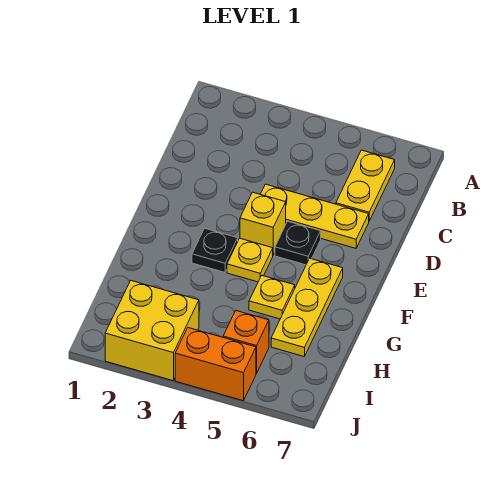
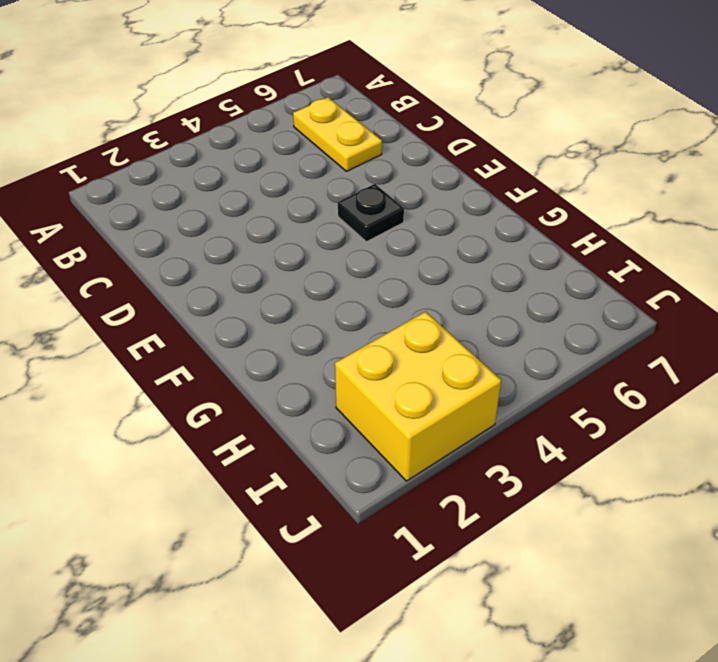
none -> yellow 1x3 plate [261,184,369,248]
none -> yellow 1x1 brick [240,192,286,255]

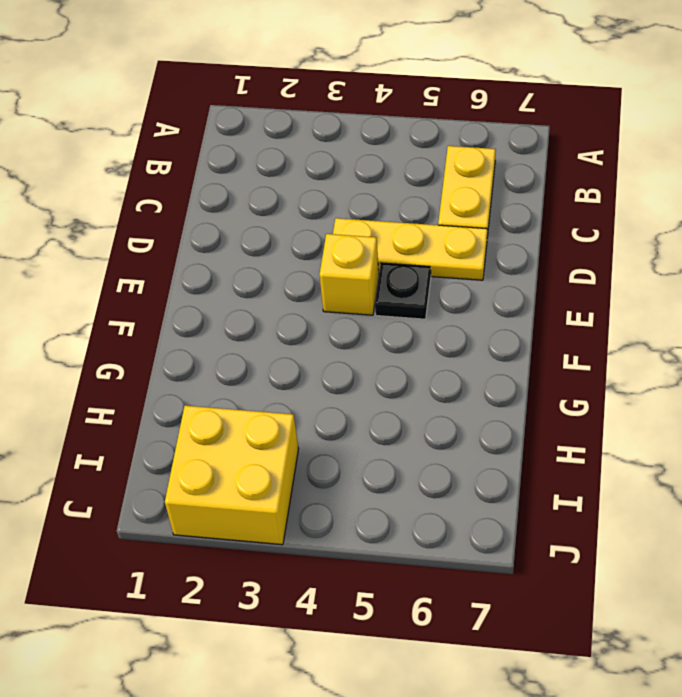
none -> black 1x1 plate [192,228,238,272]
none -> yellow 1x1 plate [227,238,273,282]

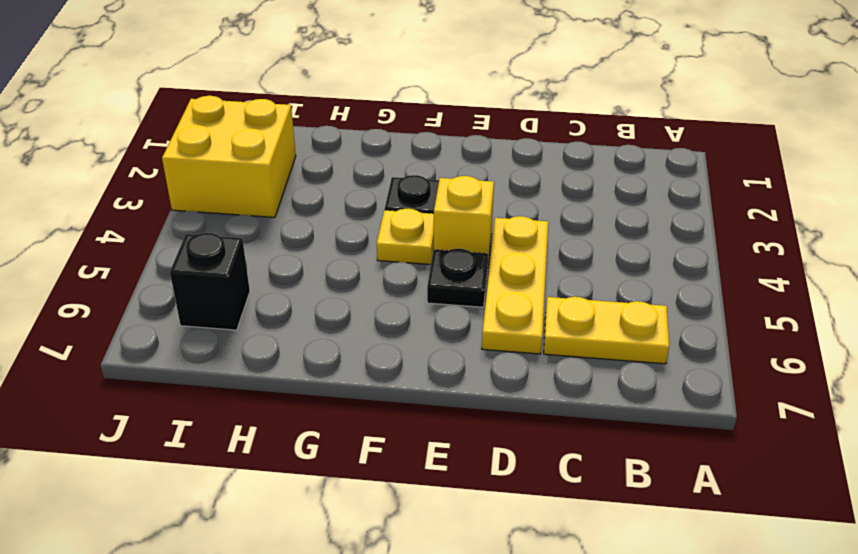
black 1x1 brick [170,233,250,330] -> none
none -> yellow 1x3 plate [271,258,343,356]
none -> yellow 1x1 plate [249,276,295,319]

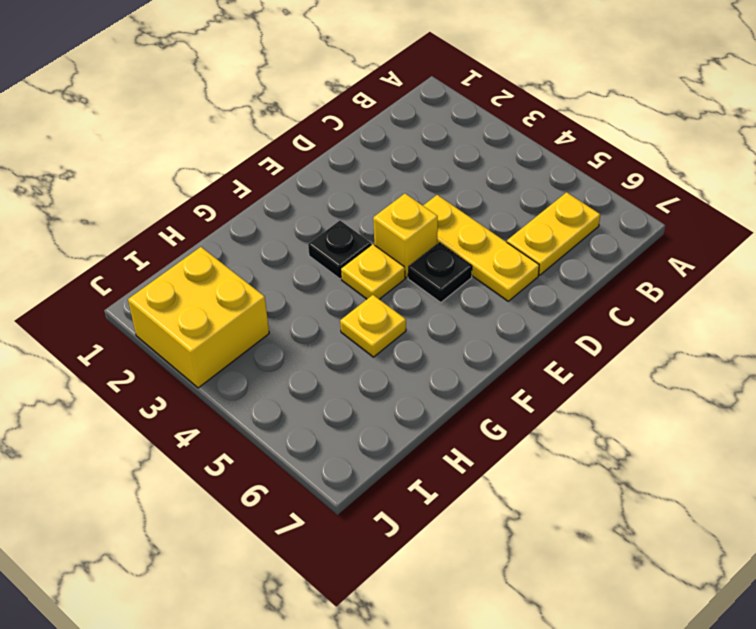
none -> yellow 1x3 plate [271,258,343,356]
none -> orange 1x1 brick [223,311,269,374]

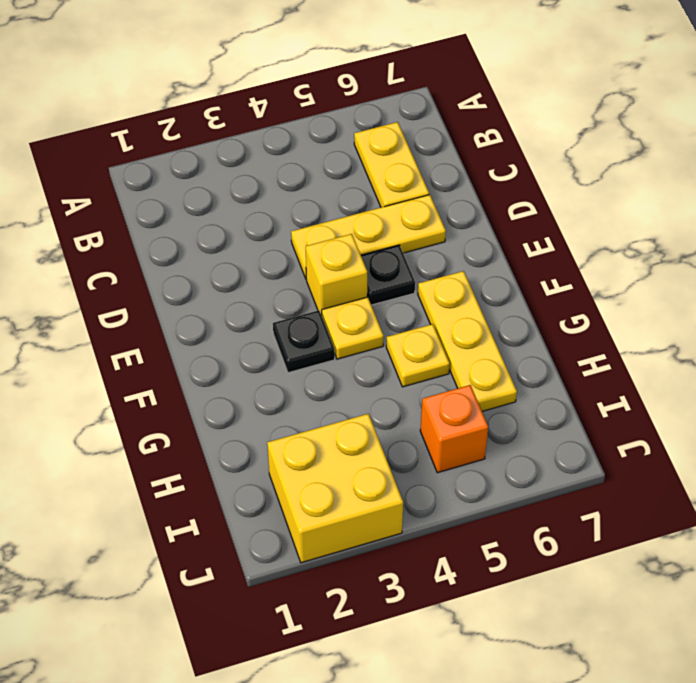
none -> orange 1x2 brick [175,328,256,401]

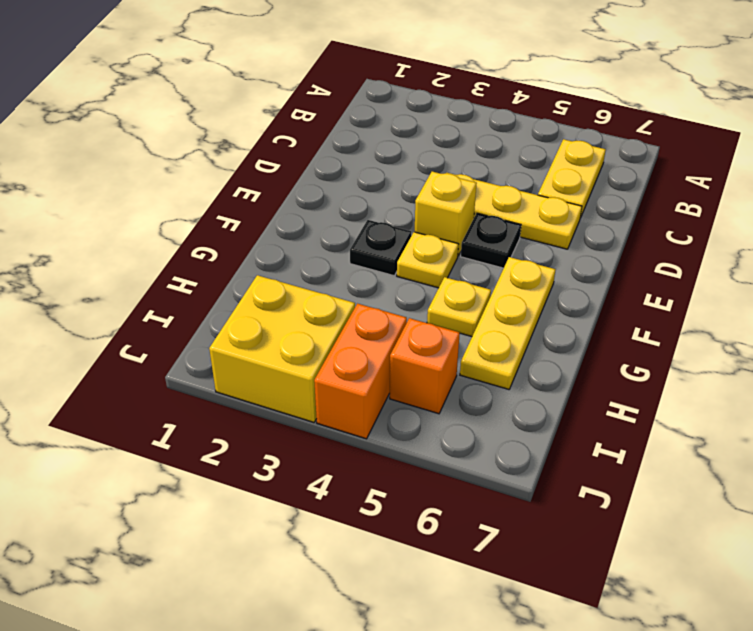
orange 1x2 brick [314,304,407,439] -> orange 1x2 brick turned to [175,328,256,401]

